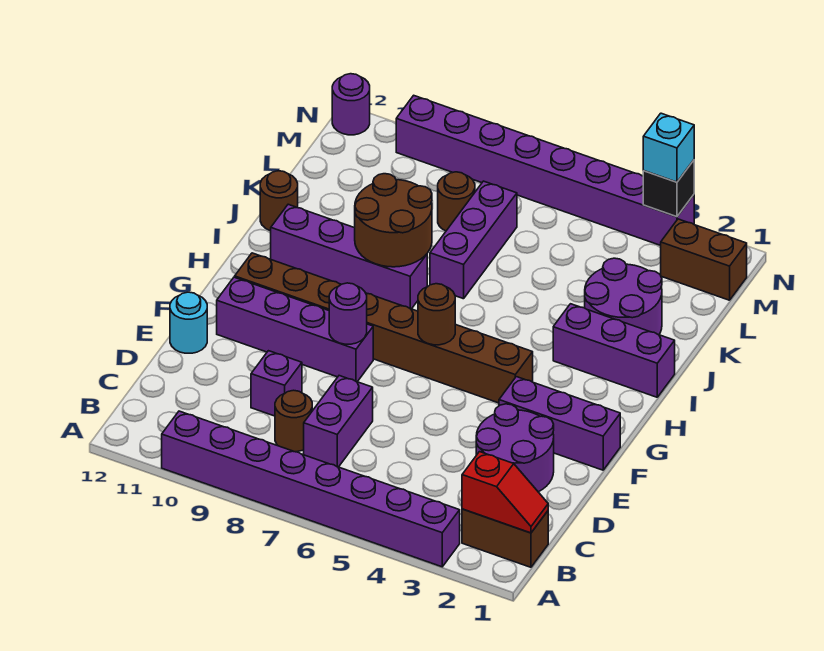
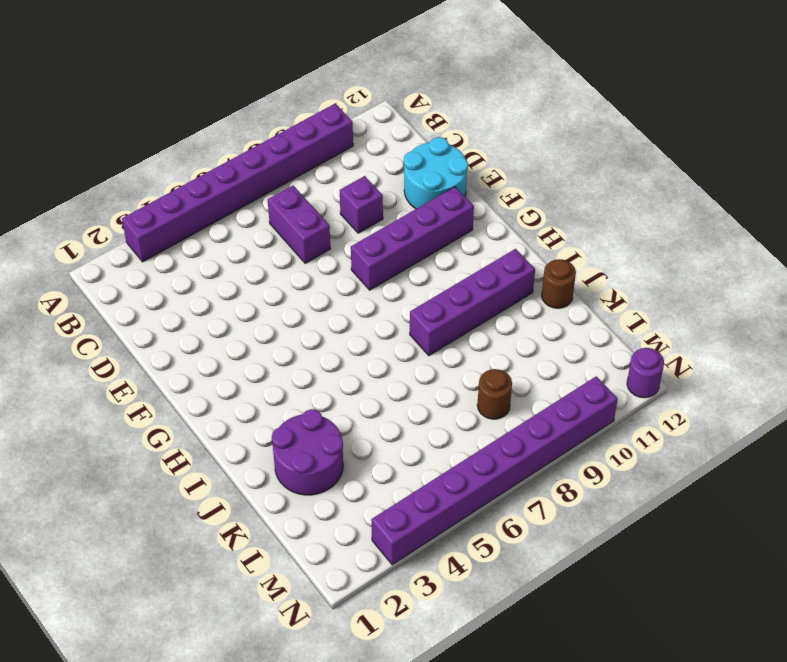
cyan 2x2 round brick [404,137,468,209] -> cyan 1x1 round brick [170,292,207,353]
none -> brown 1x2 brick [462,509,548,567]
none -> brown 1x1 round brick [275,390,312,452]
none -> purple 2x2 round brick [476,404,554,492]

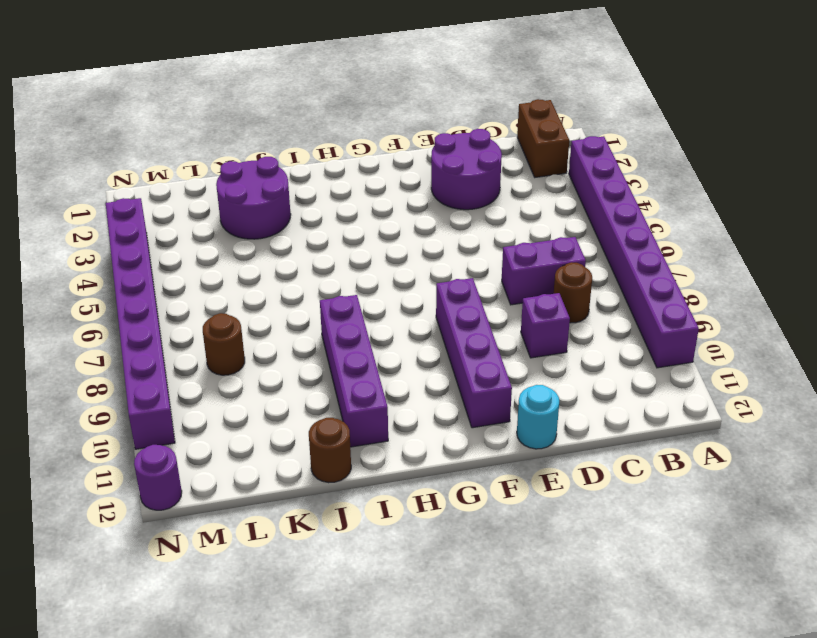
none -> purple 1x3 brick [499,377,620,470]
none -> brown 1x8 brick [235,253,533,403]
none -> purple 1x3 brick [553,304,675,397]

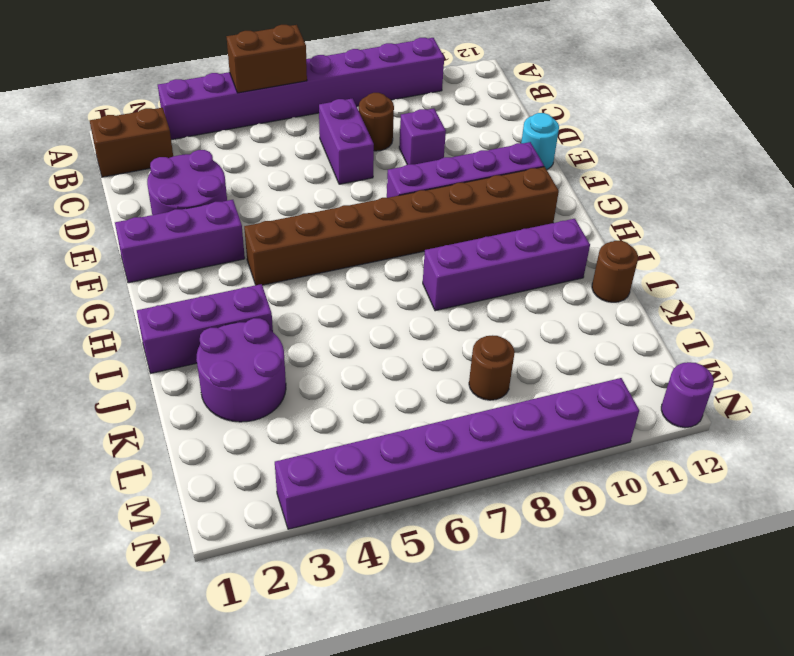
brown 1x2 brick [227,25,307,93] -> brown 1x2 brick moved to [661,219,747,300]
none -> purple 1x3 brick [430,181,517,299]
none -> red 1x2 slope [462,452,548,533]
none -> purple 1x1 round brick [329,283,367,344]

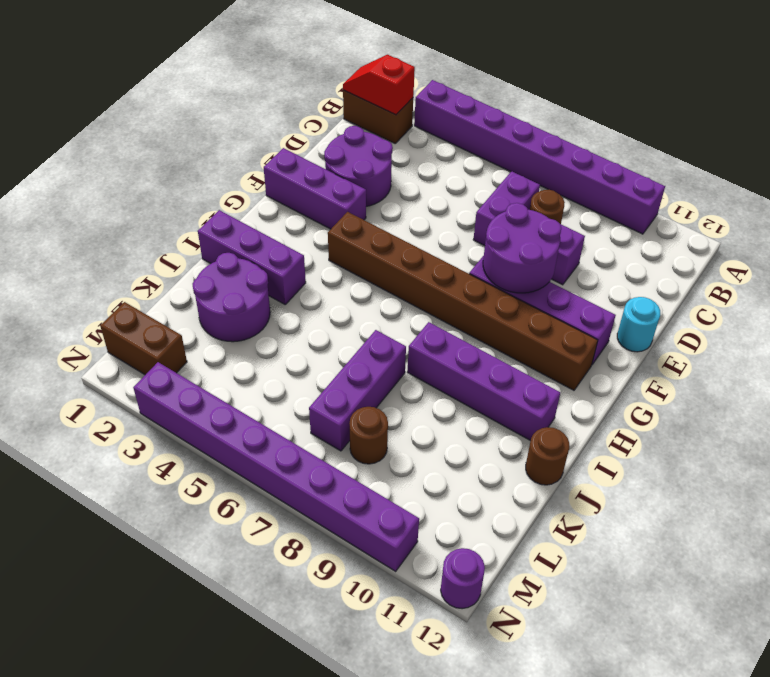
purple 2x2 round brick [483,203,561,293] -> purple 1x1 round brick [329,283,367,344]
none -> brown 1x1 round brick [418,284,455,345]
none -> brown 2x2 round brick [355,174,432,267]
none -> black 1x1 brick [643,160,694,217]

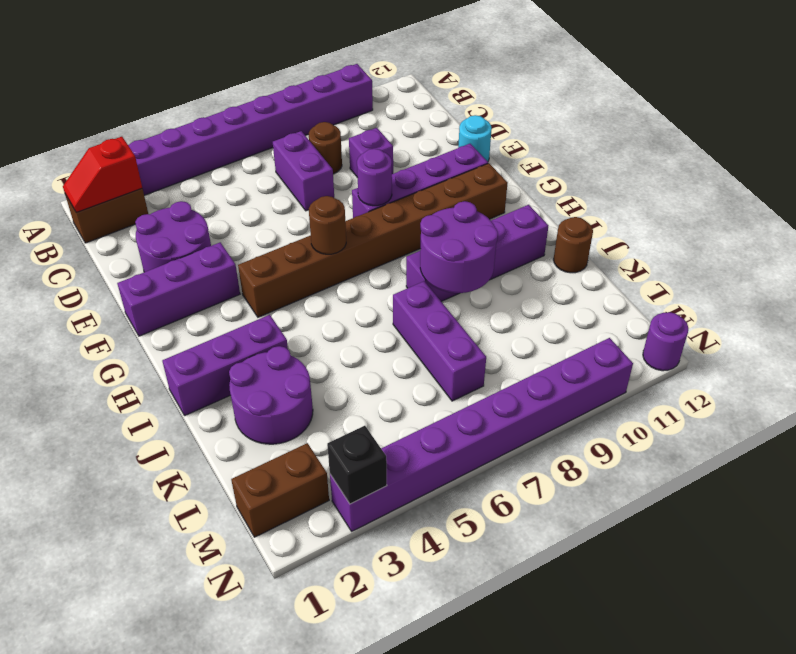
purple 2x2 round brick [420,201,498,293] -> brown 2x2 round brick [355,174,432,267]
none -> brown 1x1 round brick [438,172,475,231]
none -> cyan 1x1 brick [643,113,694,182]

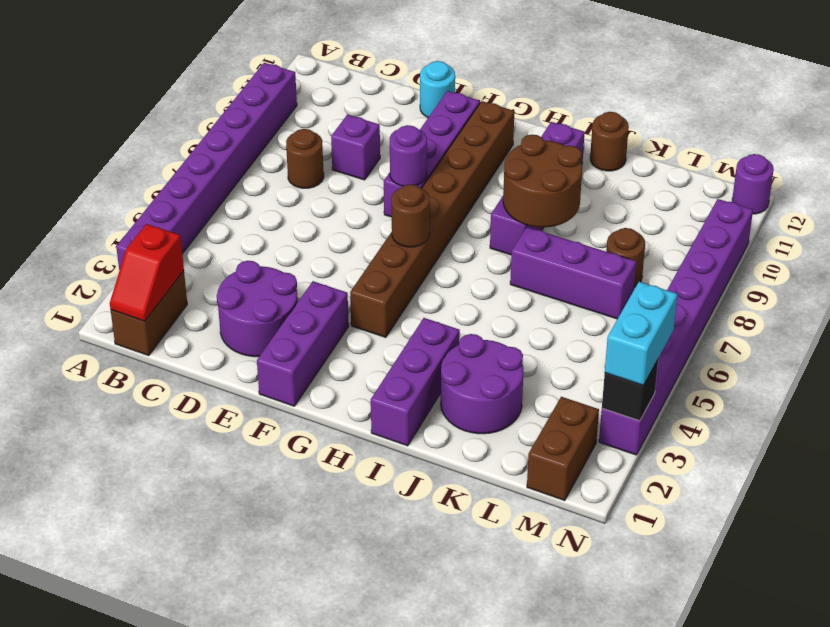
cyan 1x2 brick [605,282,678,385] -> cyan 1x1 brick [643,113,694,182]
none -> purple 1x2 brick [304,376,373,467]

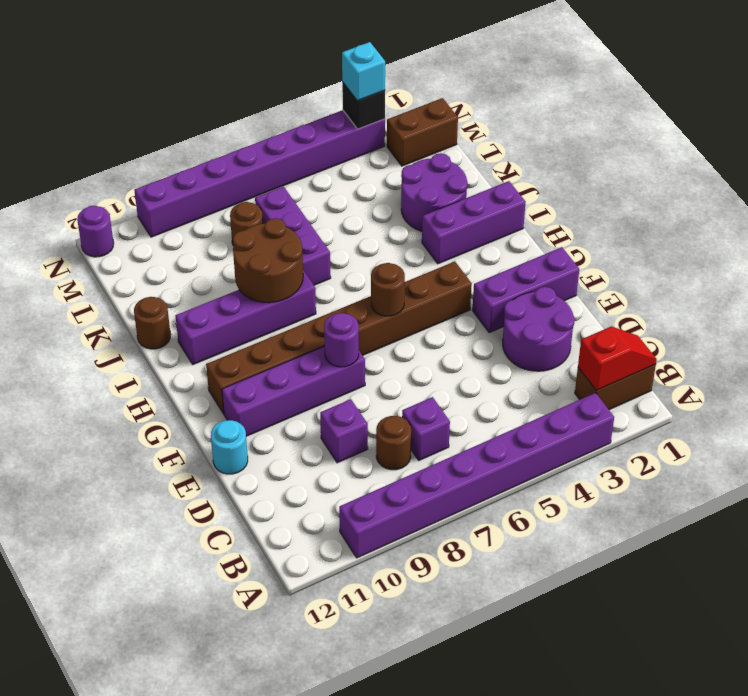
purple 1x1 brick [402,397,450,460] -> purple 1x2 brick [304,376,373,467]

